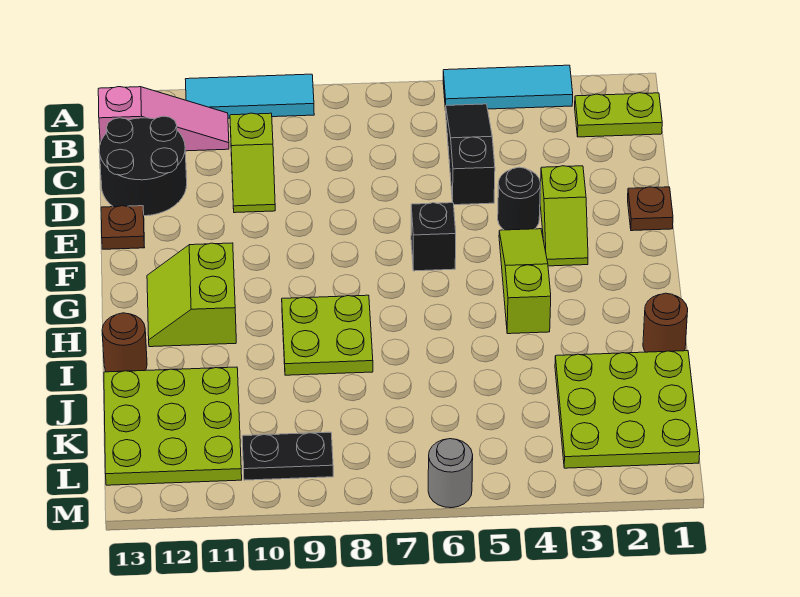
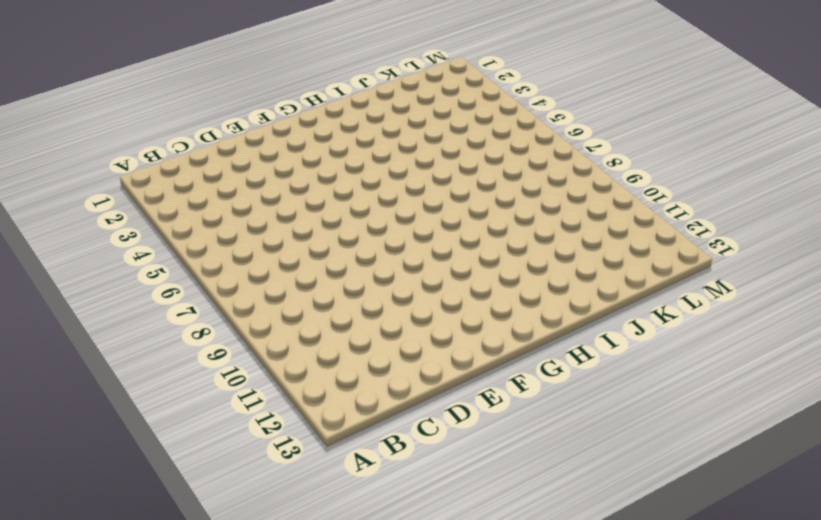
none -> cyan 1x3 tile [443,65,573,110]
none -> cyan 1x3 tile [185,74,314,118]
none -> lime 1x2 plate [575,93,662,137]

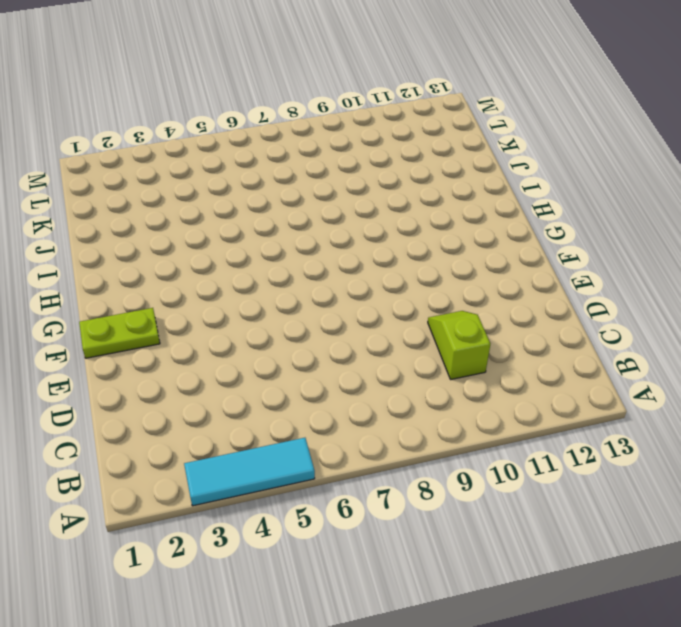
lime 1x2 plate [79,308,160,358] -> lime 1x2 plate moved to [575,93,662,137]
none -> cyan 1x3 tile [185,74,314,118]
none -> black 1x3 slope [446,104,495,205]
none -> pink 1x3 slope [98,87,229,151]

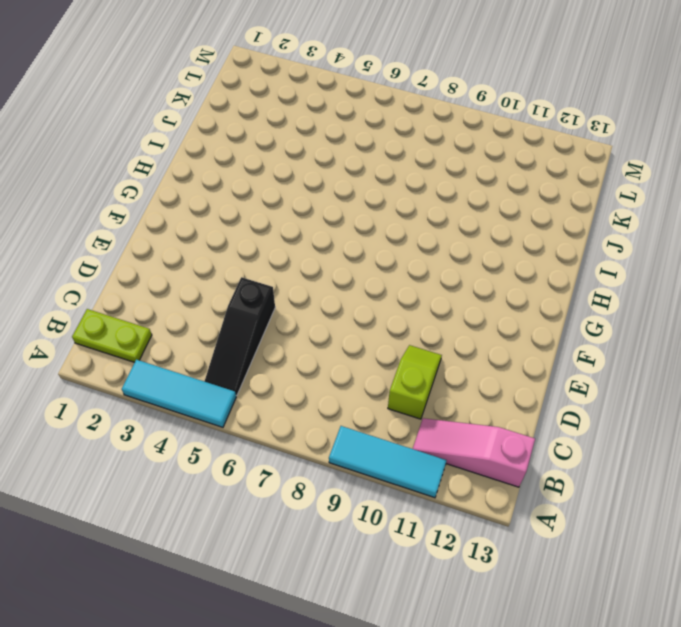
none -> black 2x2 round brick [99,116,187,216]
none -> brown 1x1 plate [628,187,673,231]
none -> lime 1x2 slope [540,166,588,266]

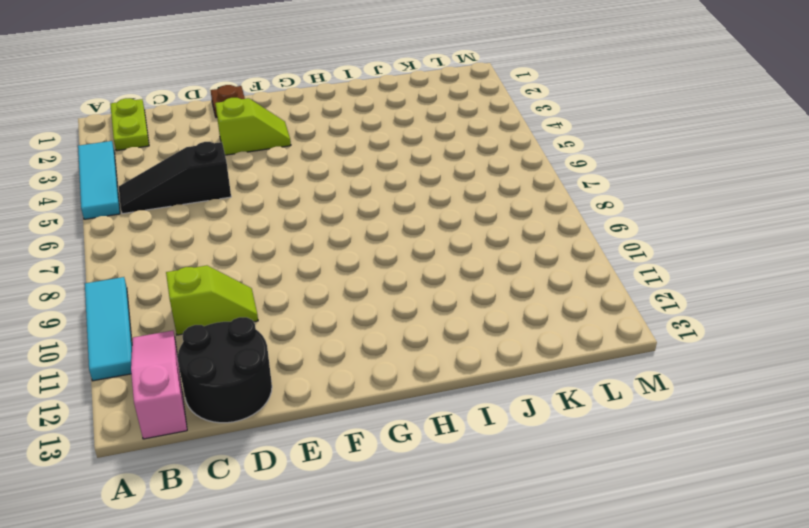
none -> black 1x1 round brick [498,167,540,230]
none -> brown 1x1 plate [101,206,145,249]
none -> lime 1x3 slope [499,229,551,334]

